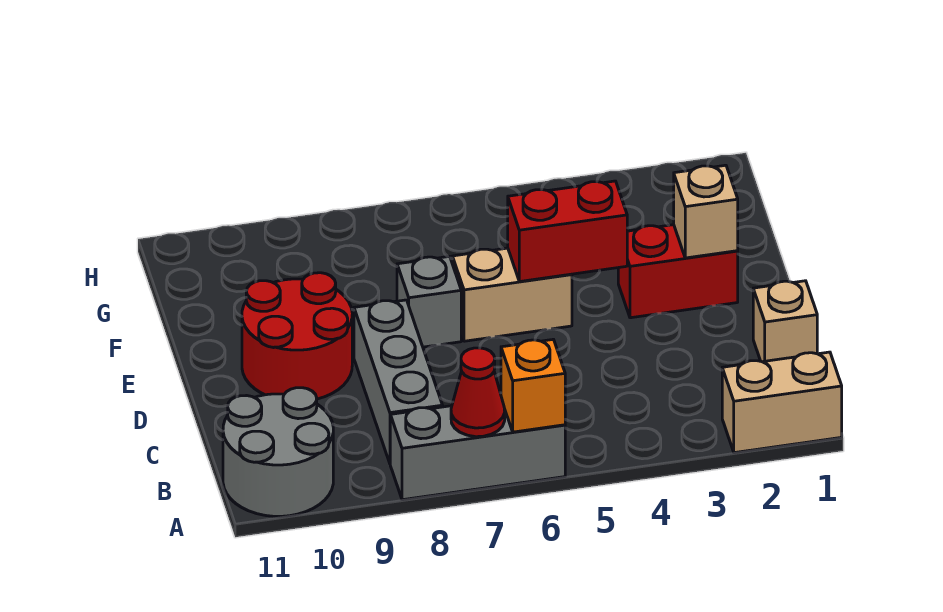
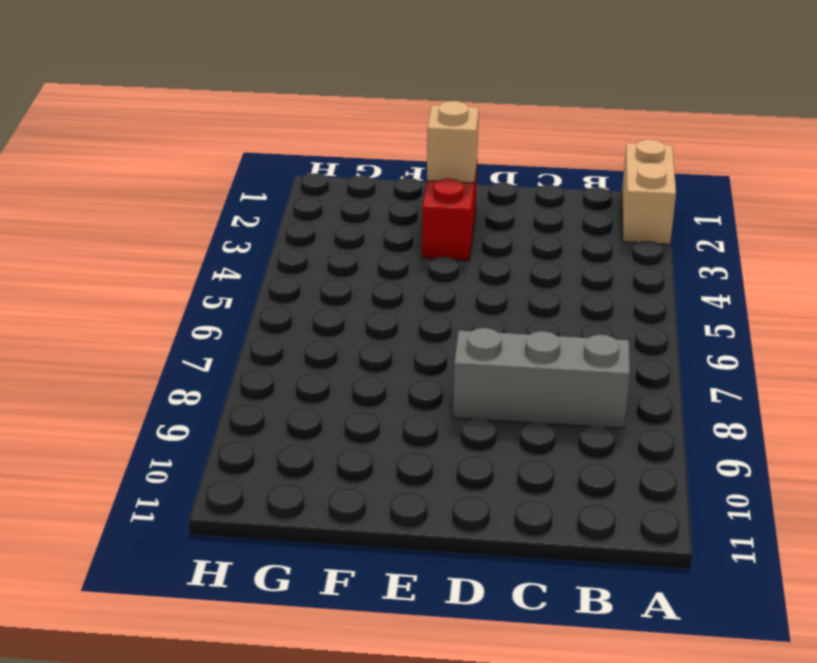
none -> grey 1x3 brick [390,406,565,500]
none -> grey 2x2 round brick [223,388,333,516]
none -> tan 1x1 brick [753,281,817,362]

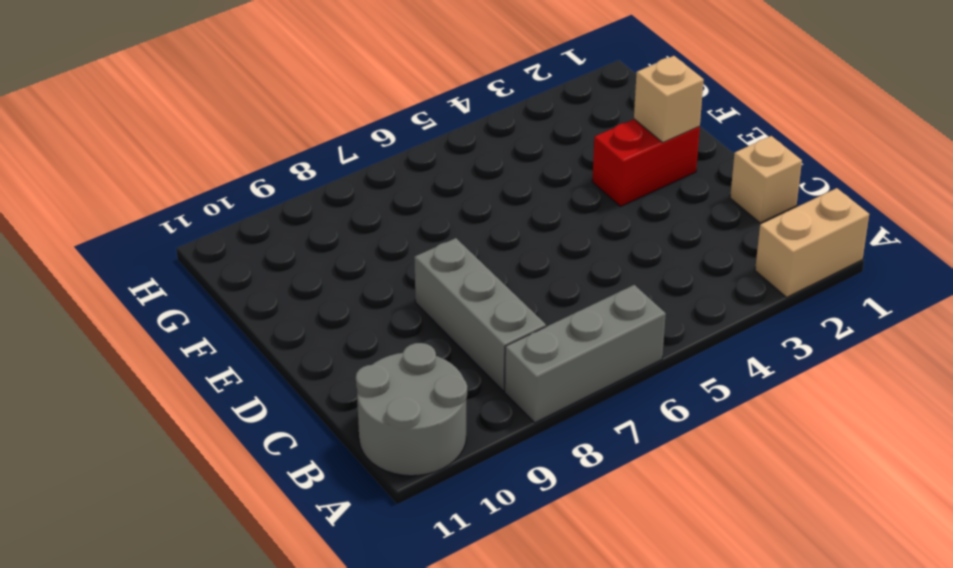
none -> red 2x2 round brick [242,273,352,399]
none -> tan 1x2 brick [452,248,572,341]
none -> grey 1x1 brick [397,256,461,347]

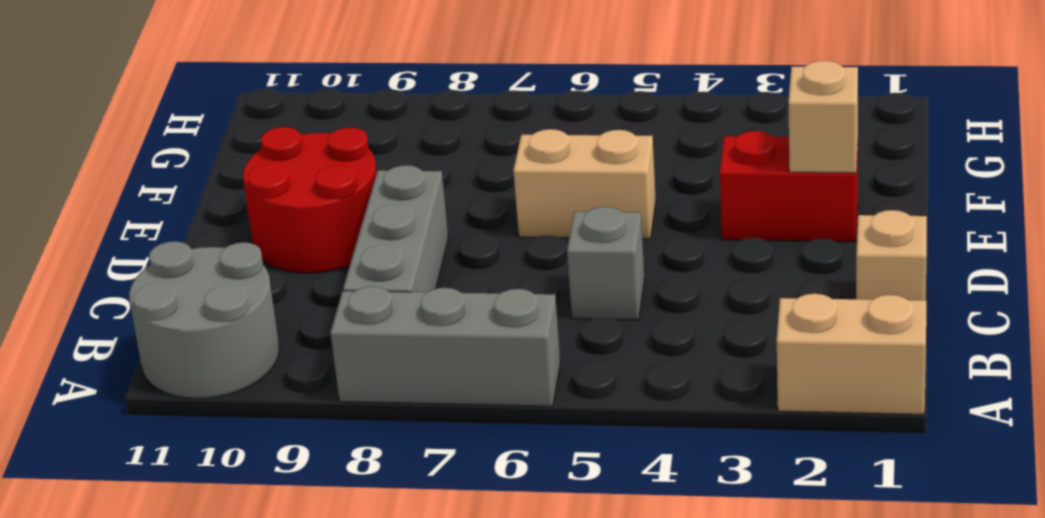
grey 1x1 brick [567,207,645,320] -> grey 1x1 brick moved to [397,256,461,347]
none -> orange 1x1 brick [501,339,565,432]
none -> red 1x1 cone [451,348,505,437]
none -> red 1x2 brick [508,181,627,282]

